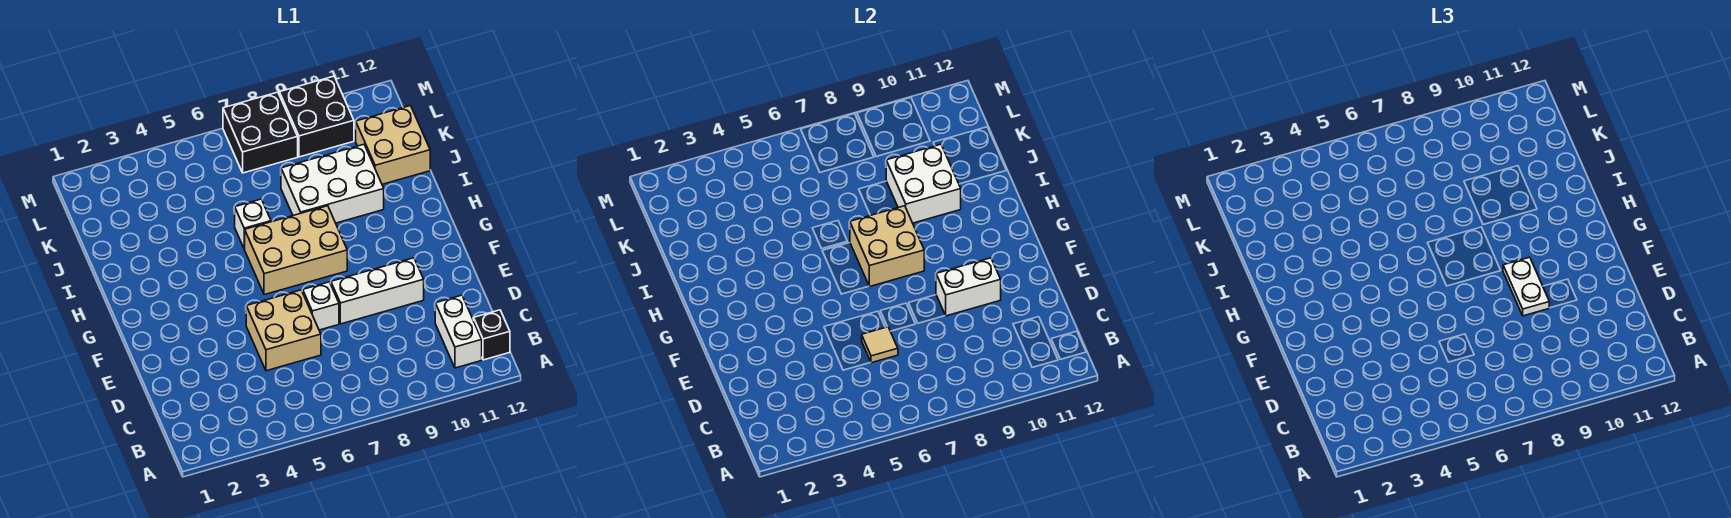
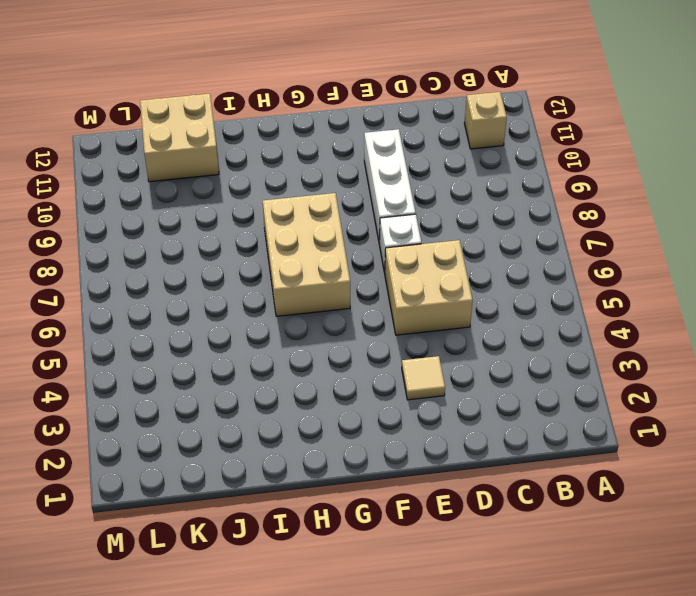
tan 1x1 brick [464,92,507,149] -> white 1x2 brick [435,295,482,368]
tan 1x1 tile [402,356,445,400] -> tan 1x1 tile moved to [862,327,898,363]
none -> black 1x1 brick [474,310,510,360]
none -> white 1x1 brick [235,199,271,249]
none -> white 2x3 brick [281,144,384,223]

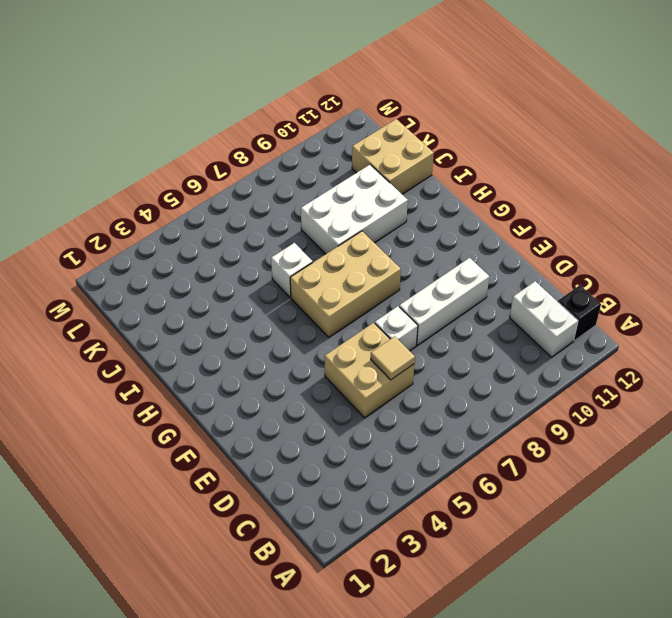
none -> black 2x2 brick [223,92,298,173]
none -> black 2x2 brick [279,76,354,157]
none -> white 1x2 brick [936,258,1001,316]

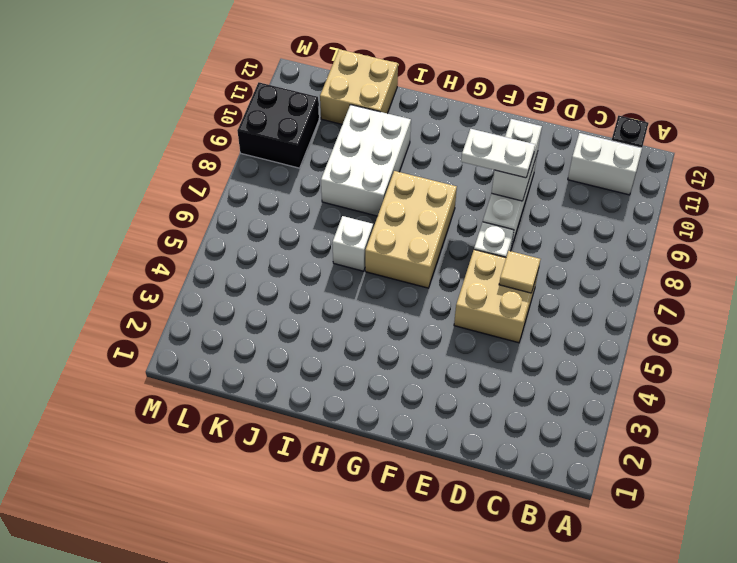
none -> black 2x2 brick [223,92,298,173]
none -> tan 2x2 brick [850,206,924,287]
none -> white 2x2 brick [886,144,961,223]

